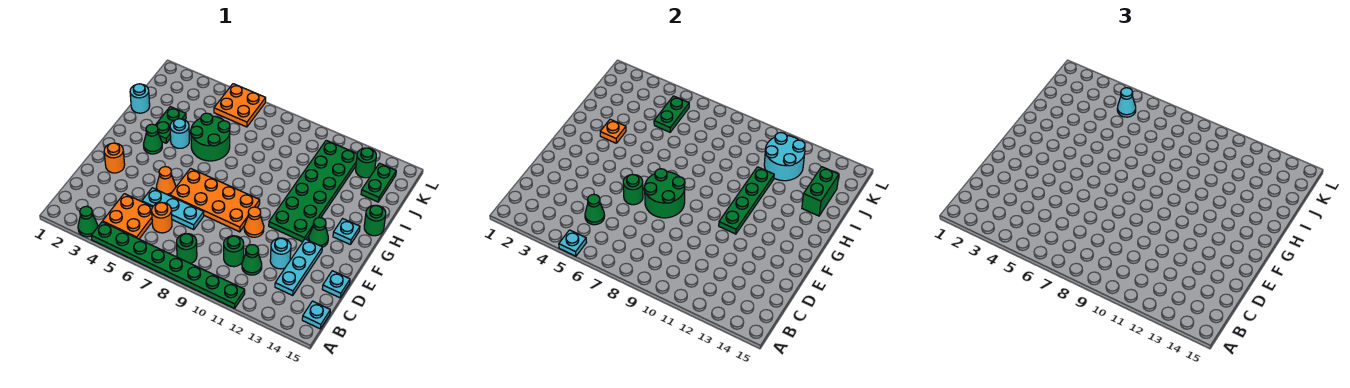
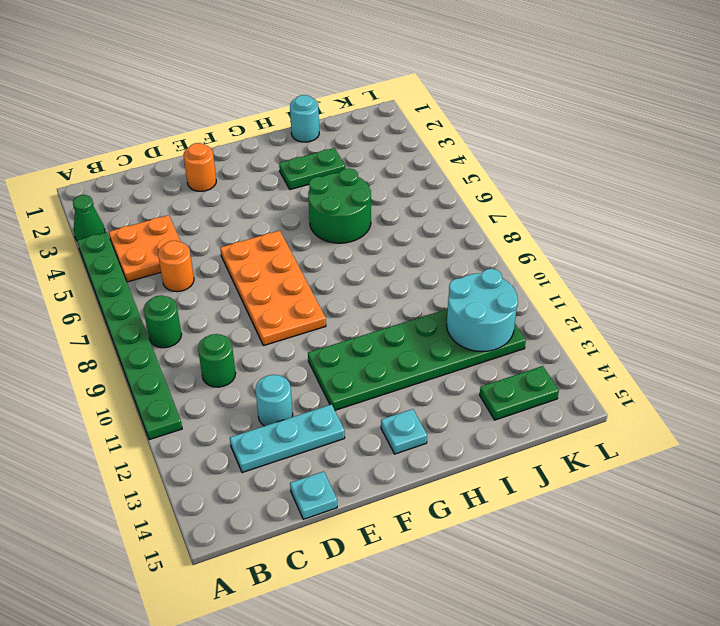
none -> cyan 1x1 plate [302,301,330,329]
none -> green 1x1 cone [242,245,262,275]
none -> cyan 1x3 plate [142,188,204,230]
none -> orange 1x1 cone [156,167,176,196]

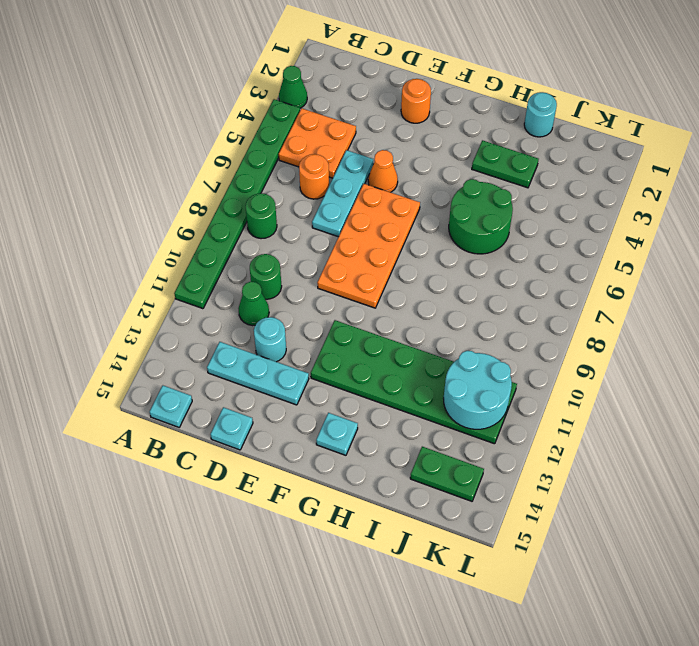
none -> orange 1x1 cone [244,207,264,237]
none -> green 1x1 cone [309,218,328,247]
none -> green 1x1 cone [144,124,162,154]
none -> cyan 1x1 round brick [170,119,189,148]

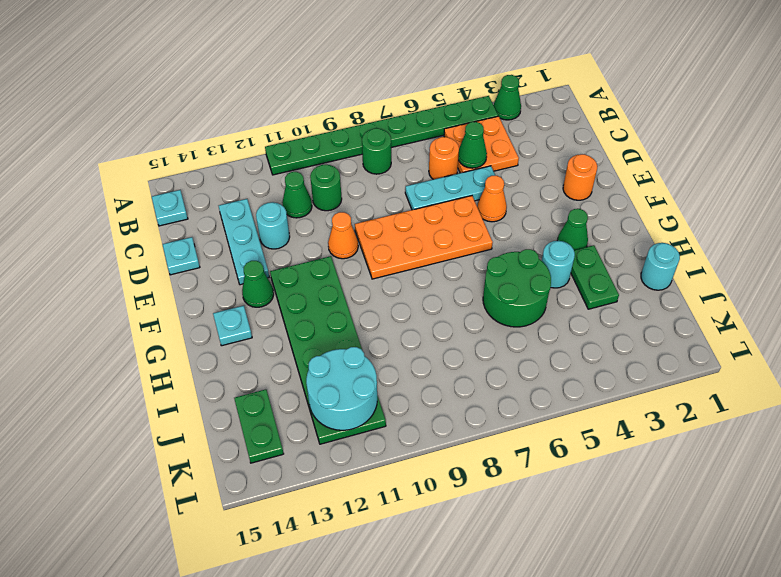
none -> green 1x1 round brick [364,205,386,236]
none -> orange 2x2 plate [214,84,266,127]
none -> green 1x1 round brick [356,148,376,178]
none -> cyan 1x1 plate [559,230,587,256]

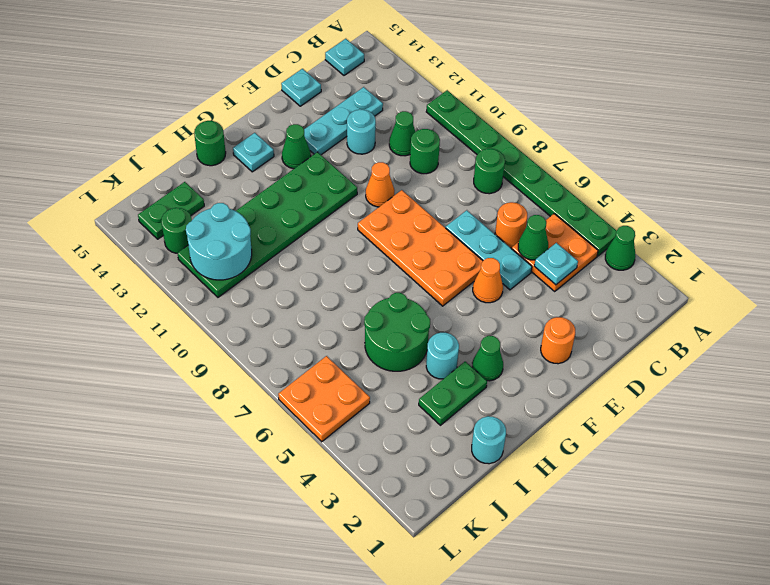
cyan 1x1 plate [534,243,578,285] -> cyan 1x1 plate moved to [559,230,587,256]
none -> green 1x1 round brick [623,175,643,205]
none -> green 2x2 round brick [644,169,685,218]
none -> green 1x4 plate [719,167,774,234]
none -> orange 1x1 plate [600,119,626,143]

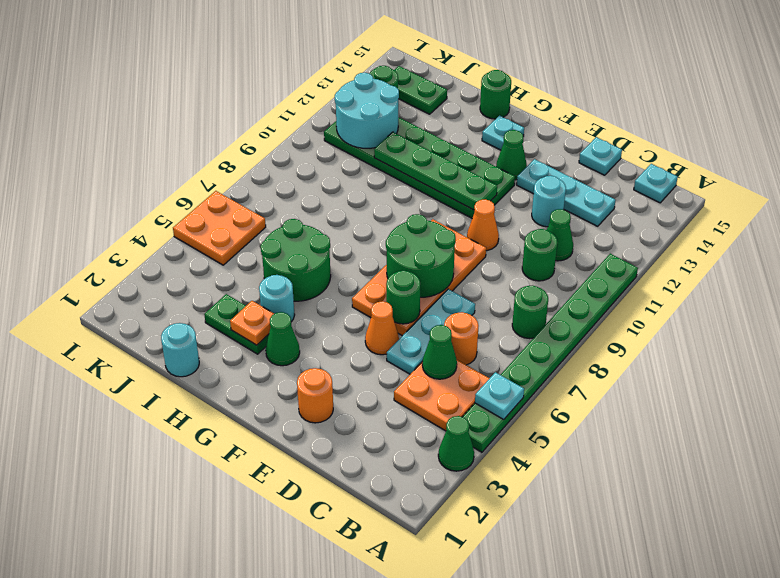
none -> green 1x2 brick [802,167,839,216]
none -> green 1x2 plate [654,96,689,132]
none -> cyan 1x1 cone [1117,88,1136,117]

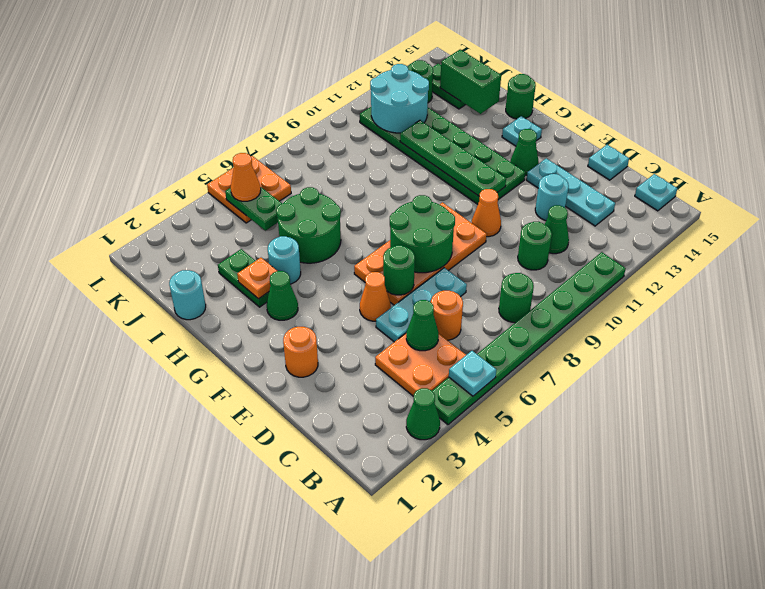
orange 1x1 cone [231,153,261,201] -> cyan 1x1 cone [1117,88,1136,117]

